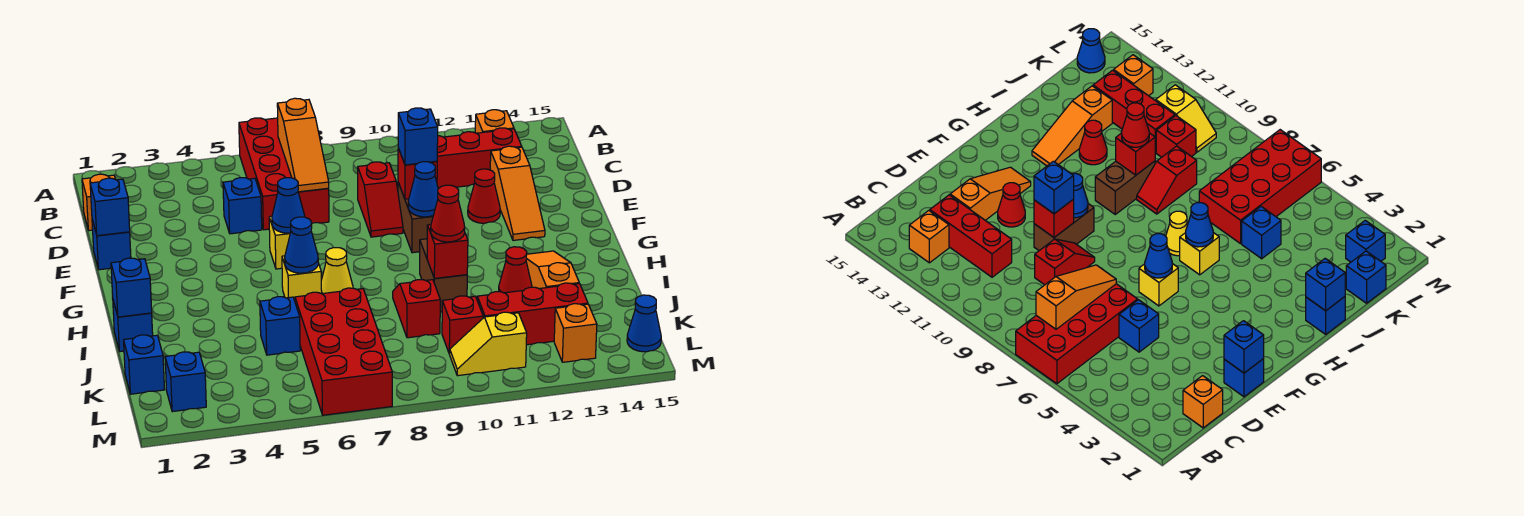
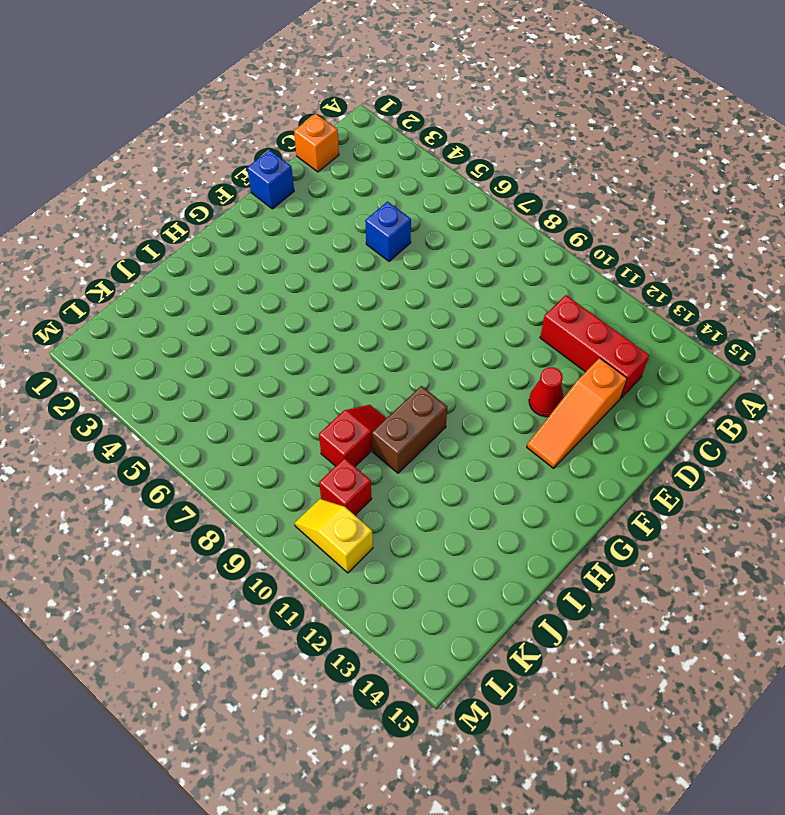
none -> red 2x4 brick [239,118,329,230]
none -> orange 1x1 brick [475,110,514,133]
none -> red 1x2 slope [358,162,403,237]
none -> brown 1x2 brick [398,183,433,253]

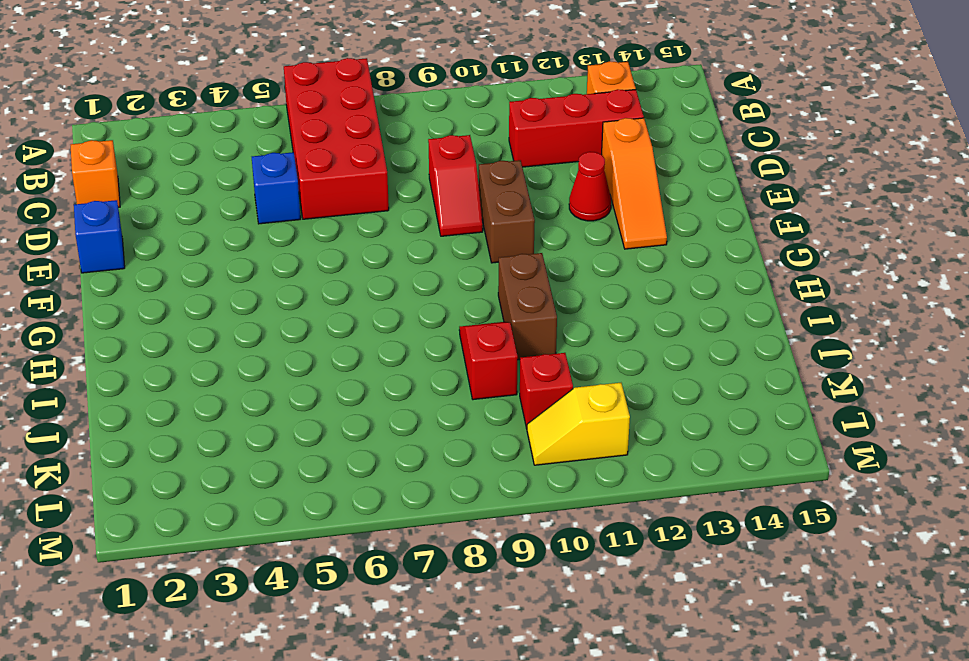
none -> yellow 1x1 brick [269,216,290,269]
none -> yellow 1x1 brick [282,256,322,301]
none -> yellow 1x1 cone [321,248,353,294]
none -> orange 1x3 slope [526,251,579,289]

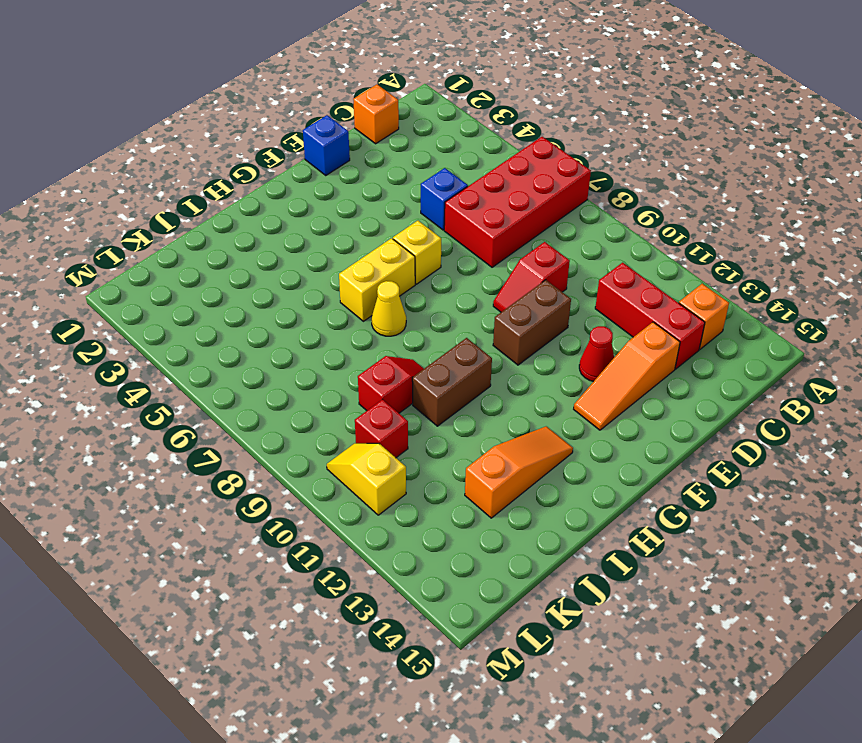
yellow 1x2 brick [339,238,415,321] -> yellow 1x1 brick [282,256,322,301]
none -> blue 1x1 brick [113,301,153,352]
none -> red 1x1 cone [499,247,532,293]
none -> blue 1x1 brick [260,297,300,355]
none -> red 2x4 brick [295,288,392,415]

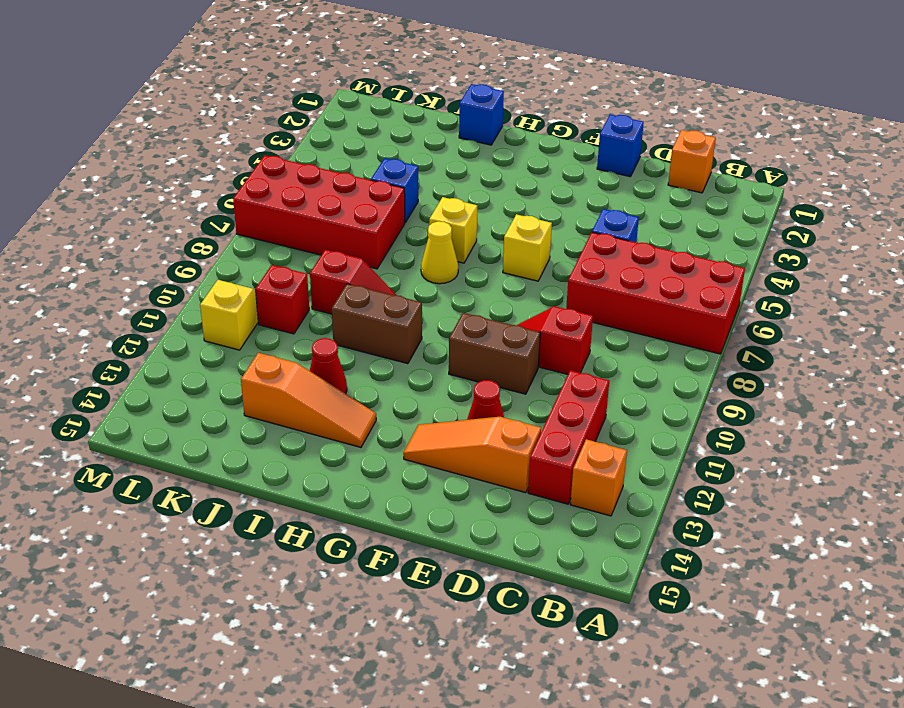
none -> blue 1x1 brick [124,335,165,394]
none -> red 1x3 brick [477,283,588,345]
none -> blue 1x1 brick [165,352,206,412]
none -> orange 1x1 brick [554,304,597,362]

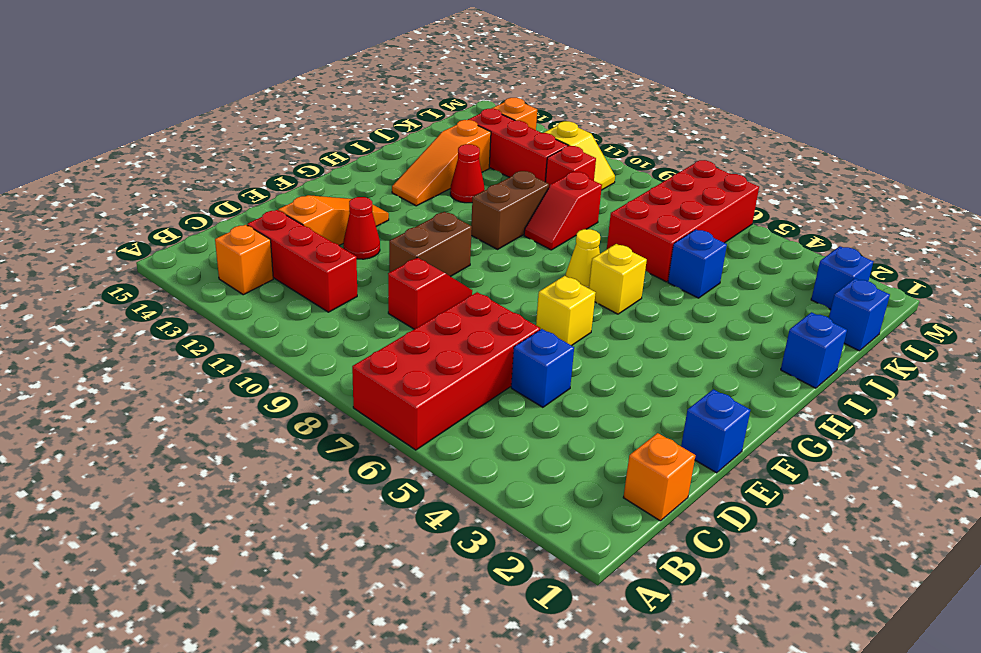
none -> blue 1x1 cone [627,295,661,352]
none -> orange 1x3 slope [277,98,329,192]
none -> blue 1x1 brick [90,178,130,236]
none -> red 1x1 brick [398,148,437,199]

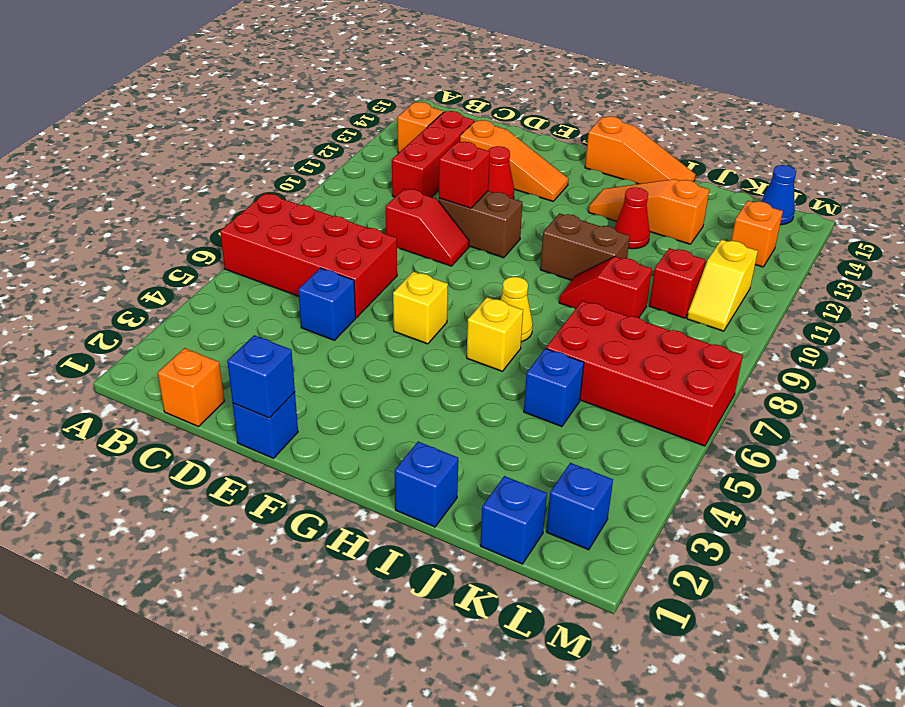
orange 1x3 slope [585,116,696,184] -> orange 1x3 slope moved to [277,98,329,192]
none -> red 1x3 brick [477,283,588,345]
none -> blue 1x1 cone [272,178,305,233]
none -> blue 1x1 cone [408,162,438,217]
none -> blue 1x1 cone [285,217,318,273]

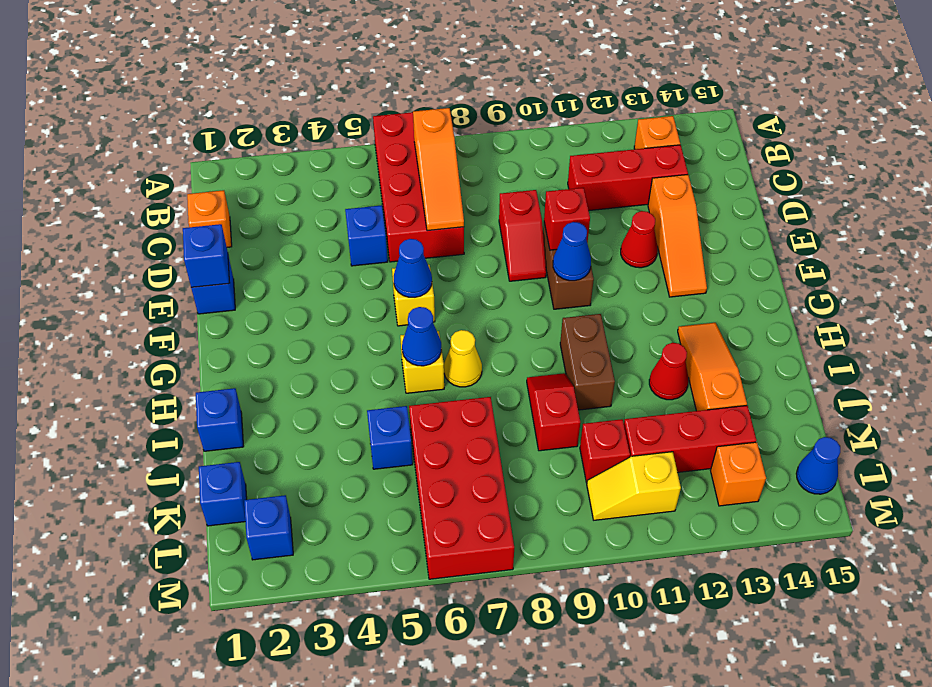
none -> blue 1x1 brick [111,258,152,317]
none -> red 1x1 brick [427,225,468,278]
none -> blue 1x1 brick [398,108,438,165]
none -> red 1x1 cone [431,185,465,242]

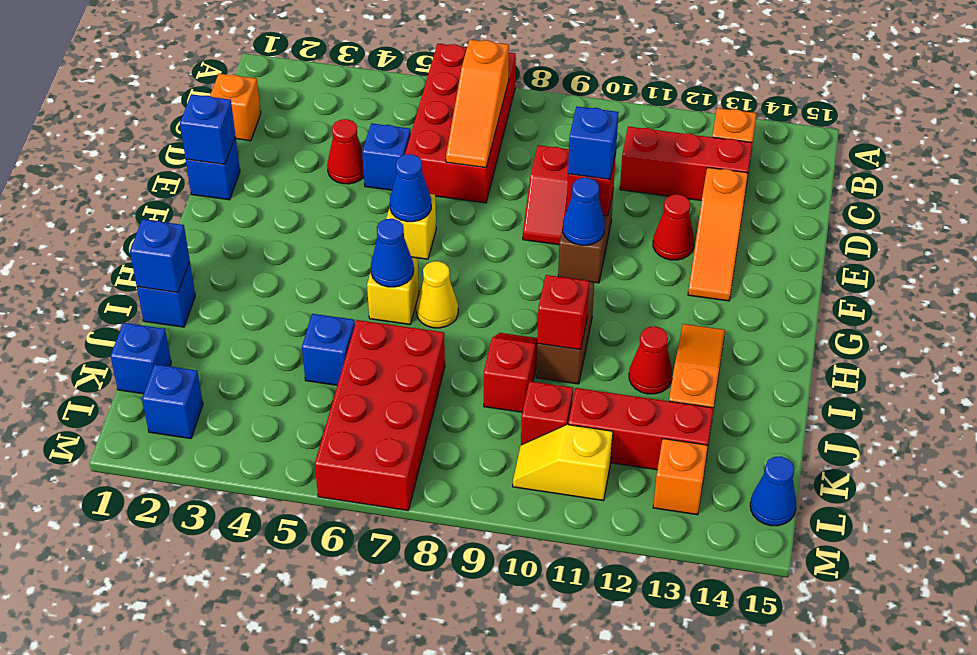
red 1x1 cone [327,119,364,184] -> red 1x1 cone moved to [431,185,465,242]

